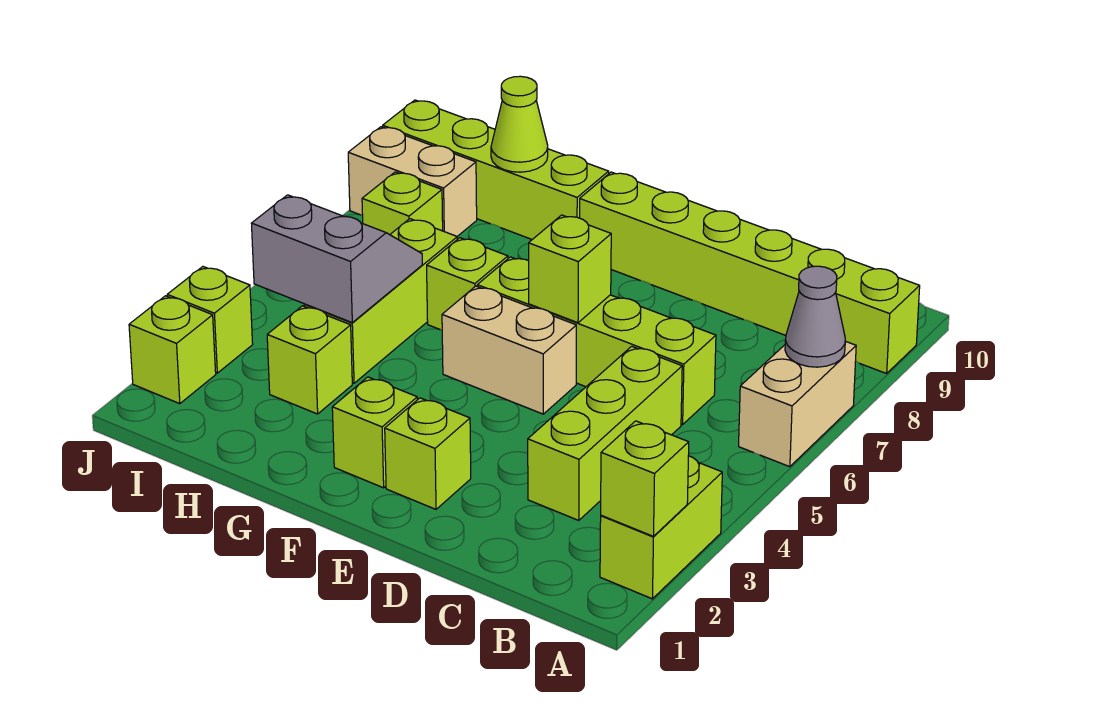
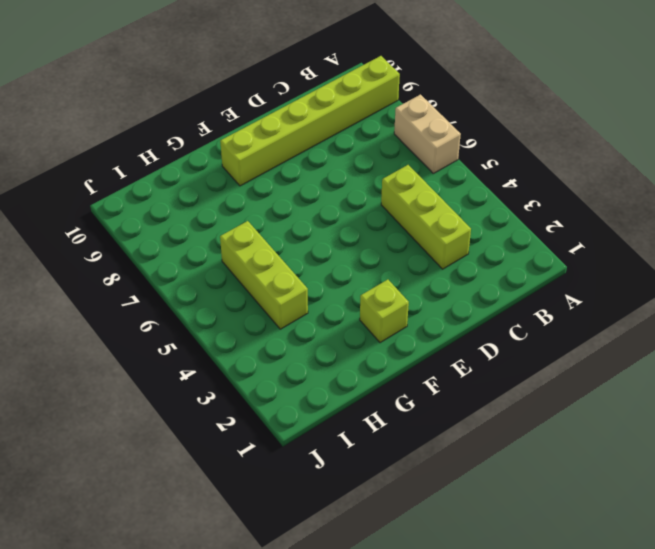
none -> lime 1x2 brick [600,456,722,599]
none -> lime 1x4 brick [477,257,716,425]
none -> lime 1x1 brick [385,398,471,509]

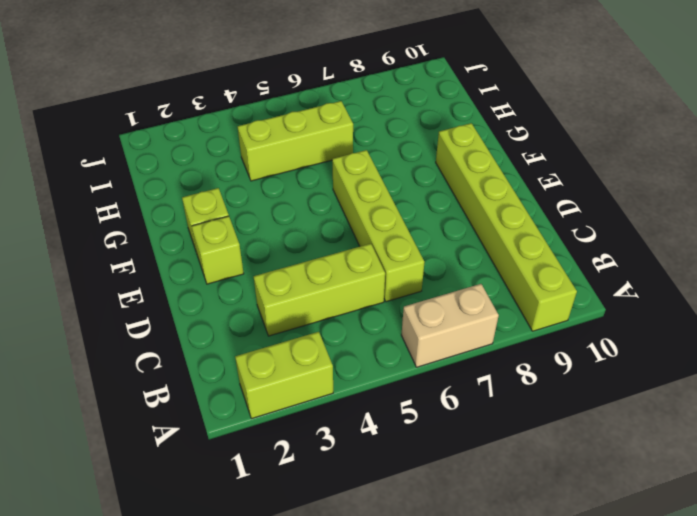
none -> tan 1x2 brick [442,286,576,414]
none -> lime 1x1 brick [427,238,508,330]
none -> lime 1x4 brick [383,100,609,239]

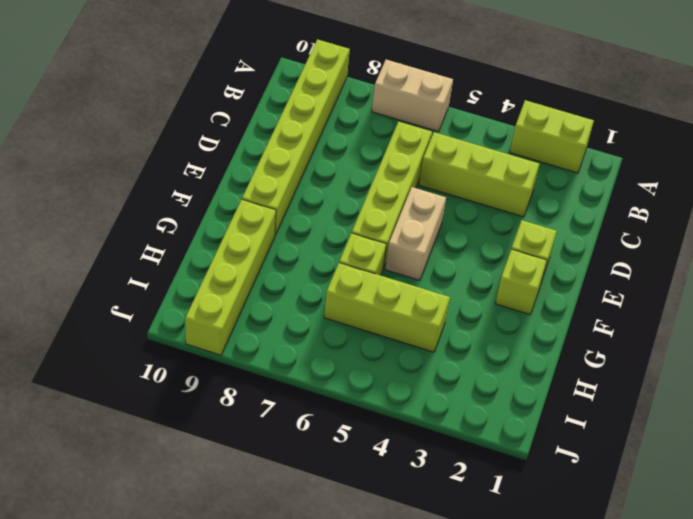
none -> lime 1x1 brick [267,306,352,414]
none -> lime 1x1 brick [362,172,443,235]
none -> tan 1x2 brick [348,127,477,236]

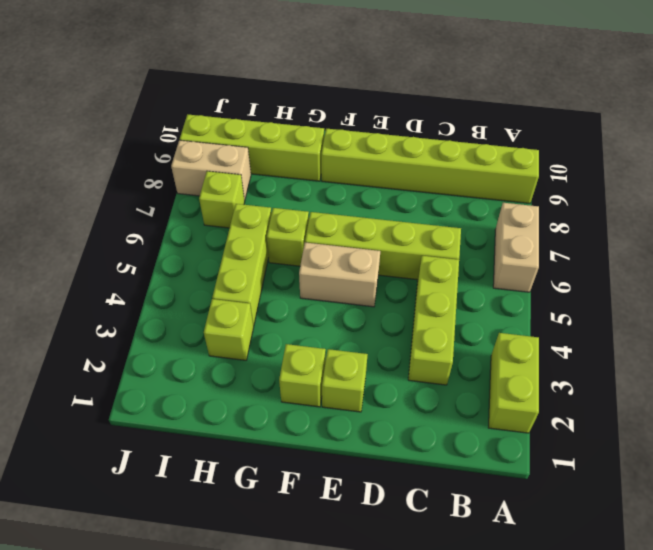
none -> lime 1x1 brick [129,296,216,404]
none -> lime 1x1 brick [167,267,253,373]
none -> lime 1x1 brick [601,421,689,536]

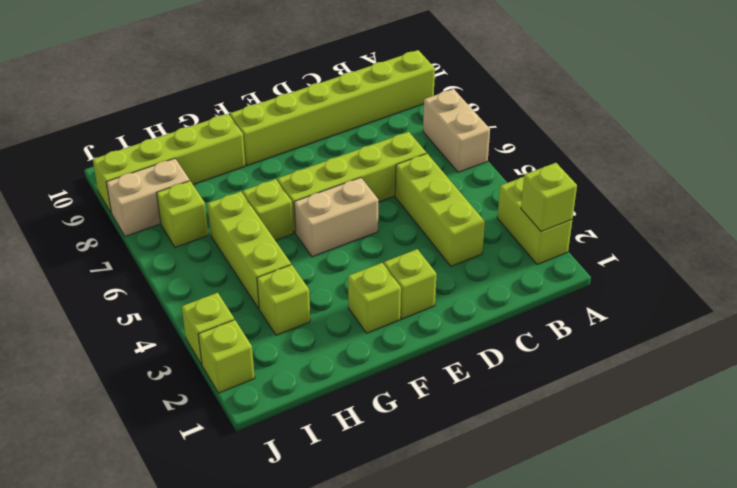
none -> grey 1x1 cone [785,266,845,367]
none -> lime 1x1 brick [529,215,611,323]
none -> grey 2x2 slope [251,195,422,322]

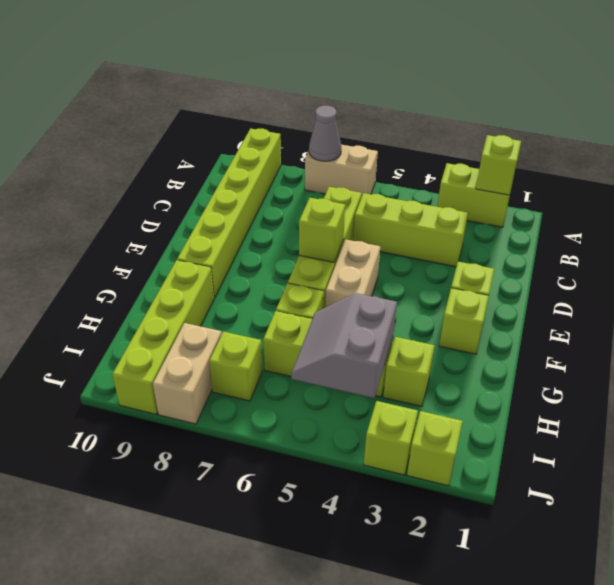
none -> lime 1x1 cone [491,76,548,172]

